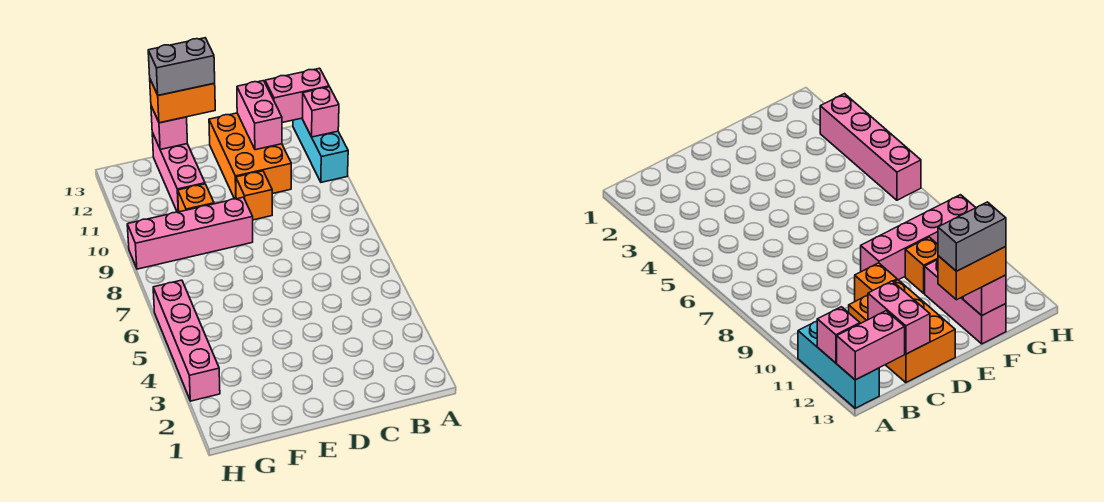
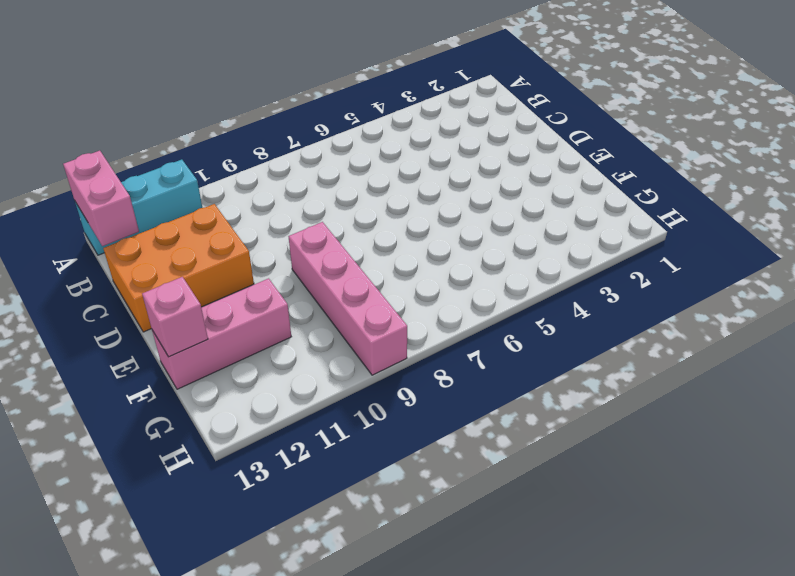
none -> orange 1x1 brick [236,171,272,220]
none -> orange 1x1 brick [178,184,214,212]
none -> pink 1x4 brick [153,280,220,401]

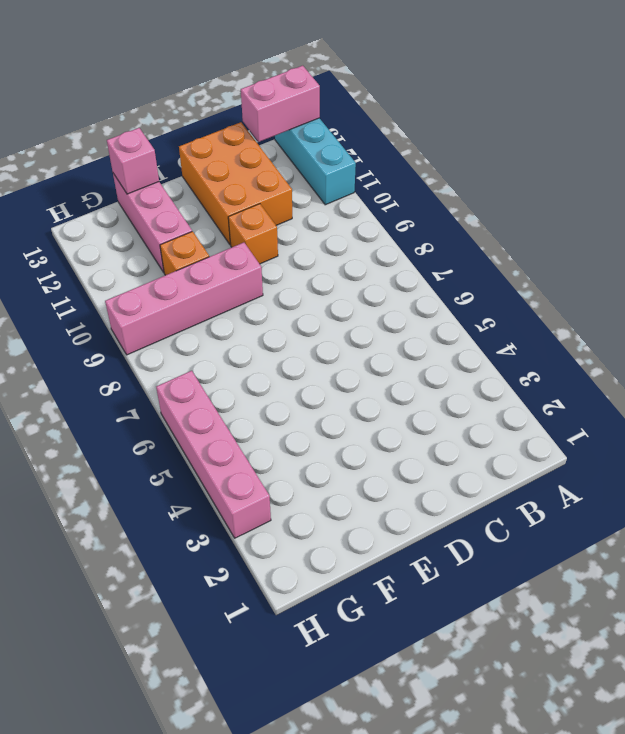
none -> pink 1x1 brick [303,87,339,137]
none -> pink 1x2 brick [237,81,282,150]
none -> orange 1x2 brick [150,80,215,123]

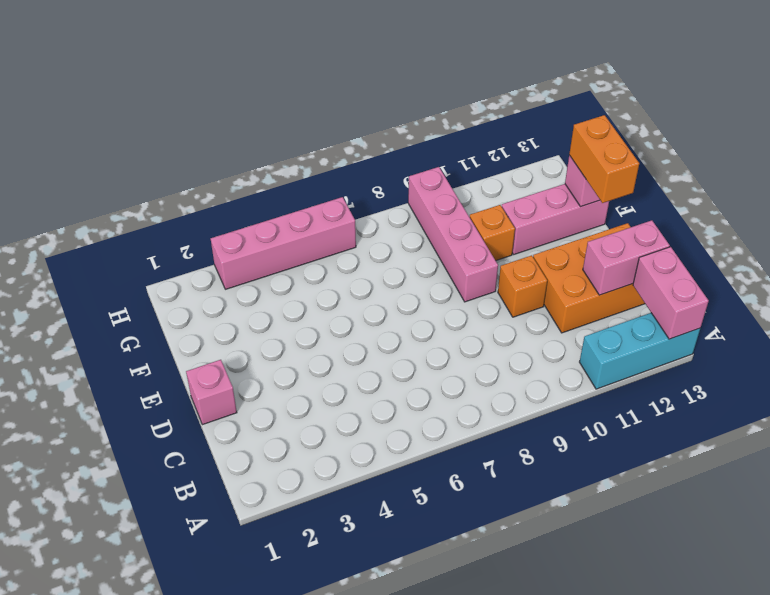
pink 1x1 brick [186,360,237,425] -> pink 1x1 brick moved to [303,87,339,137]
none -> grey 1x2 brick [148,38,215,95]

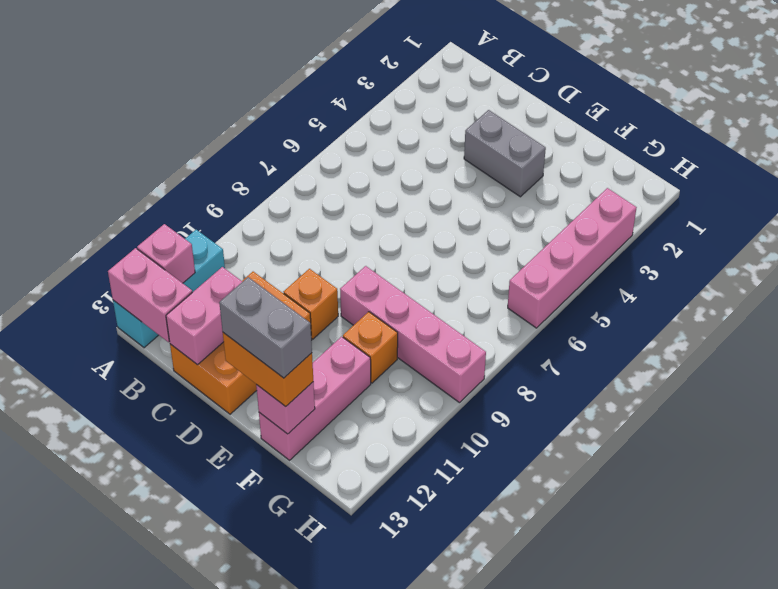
grey 1x2 brick [464,110,546,197] -> none

